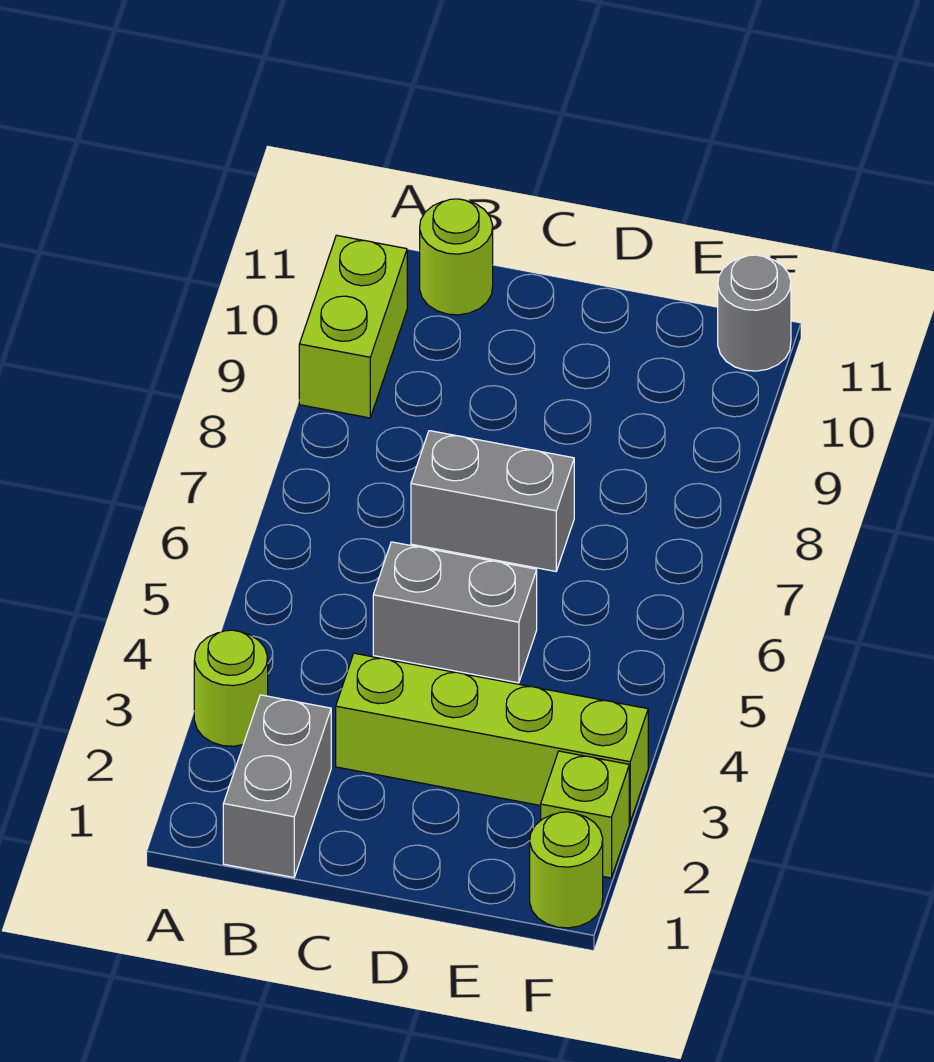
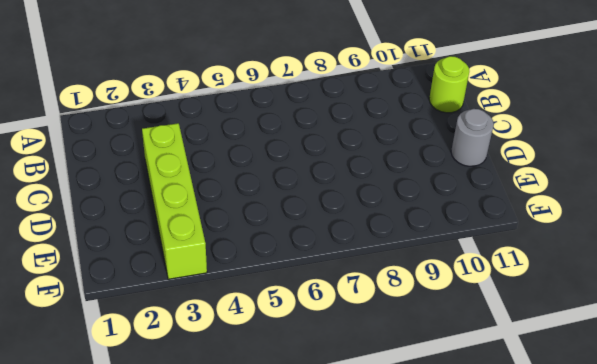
grey 1x1 round brick [451,109,494,166] -> grey 1x1 round brick moved to [718,255,791,371]
none -> lime 1x1 round brick [194,630,268,746]
none -> lime 1x2 brick [299,235,407,418]

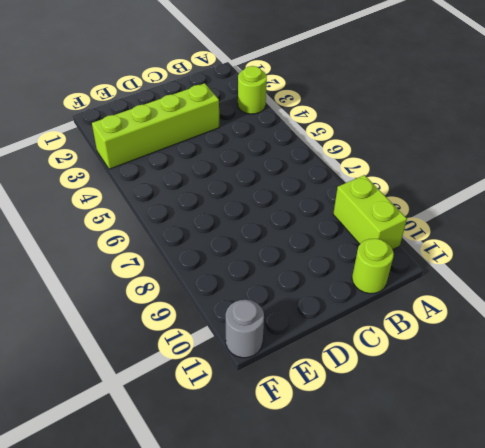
none -> grey 1x2 brick [223,695,331,877]
none -> grey 1x2 brick [373,542,537,683]

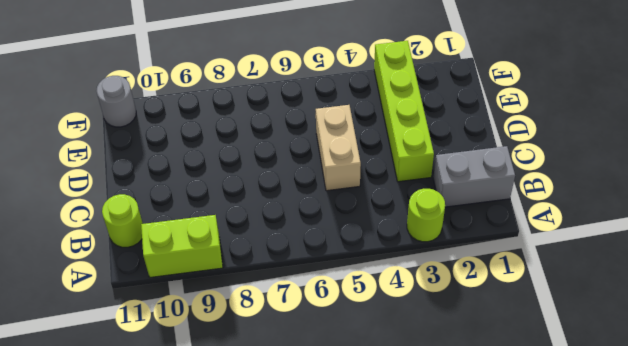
tan 1x2 brick [316,105,361,191] -> grey 1x2 brick [373,542,537,683]
none -> grey 1x2 brick [411,431,574,571]
none -> lime 1x1 round brick [530,812,603,928]

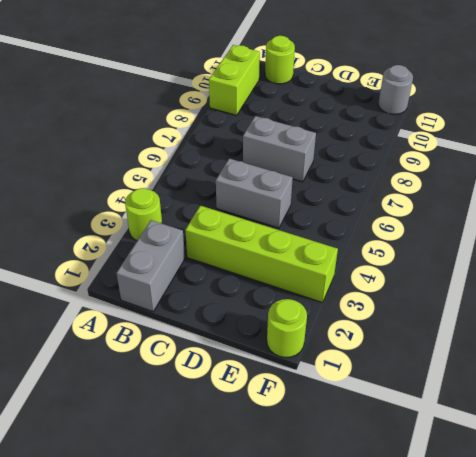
none -> lime 1x1 brick [541,751,629,878]

